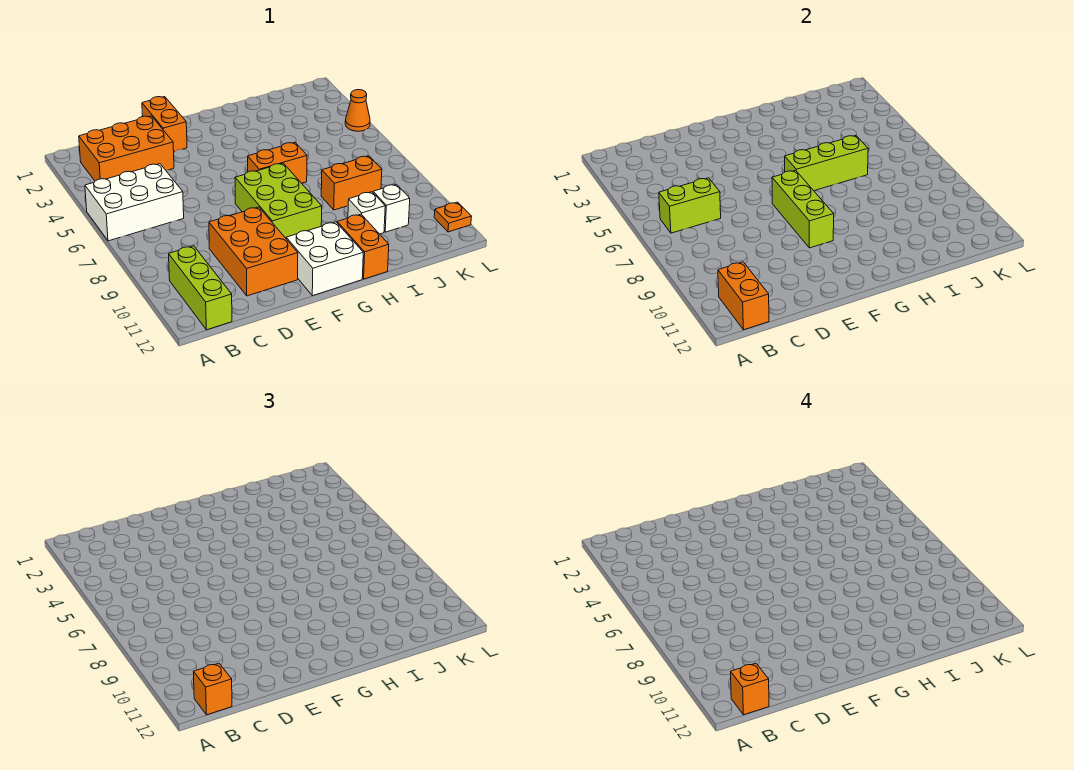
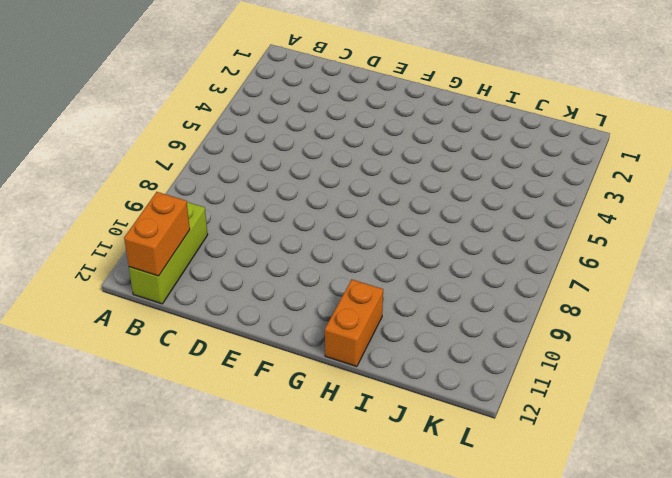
none -> white 2x3 brick [85,164,184,241]
none -> orange 2x3 brick [79,116,174,181]
none -> orange 2x3 brick [209,207,298,296]

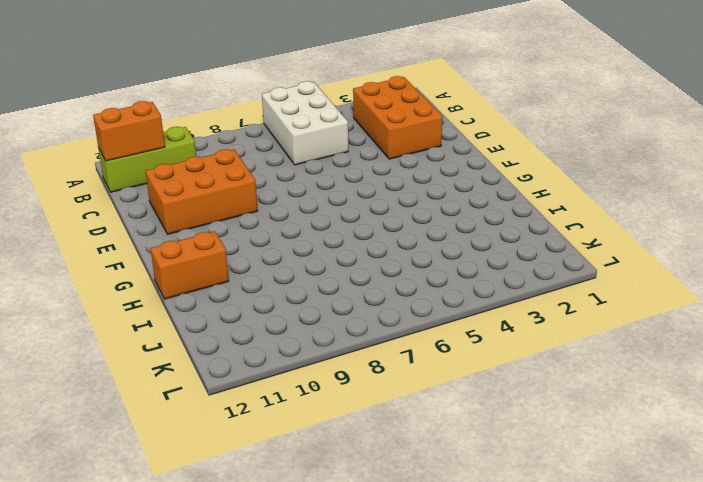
none -> orange 1x2 brick [142,97,187,152]
none -> lime 2x3 brick [235,163,322,238]
none -> white 2x2 brick [286,222,363,296]

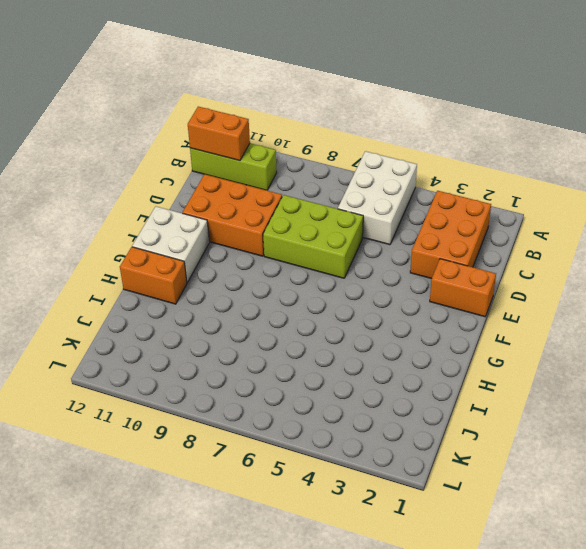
lime 2x3 brick [263,195,363,278] -> lime 2x3 brick moved to [235,163,322,238]
none -> orange 1x2 brick [248,142,307,183]
none -> orange 1x2 brick [321,156,382,210]
none -> white 1x1 brick [348,192,385,234]

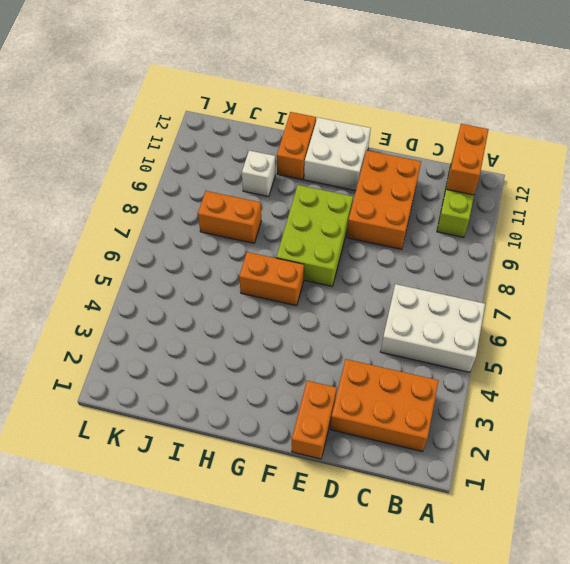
none -> white 1x1 brick [373,184,410,232]
none -> orange 1x1 cone [345,90,370,131]
none -> orange 1x1 plate [434,202,472,232]

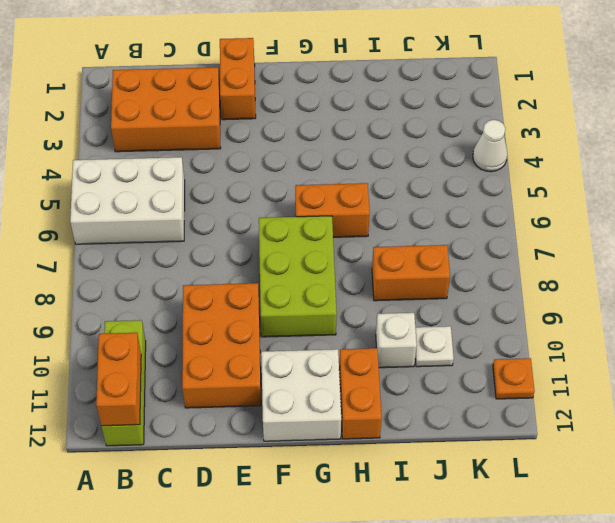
white 1x1 plate [415,326,454,367] -> white 1x1 brick [373,184,410,232]
white 1x1 cone [473,120,507,172] -> orange 1x1 cone [345,90,370,131]
none -> lime 1x2 brick [659,178,721,233]
none -> lime 1x3 brick [772,170,834,248]
none -> lime 1x3 brick [785,136,868,191]

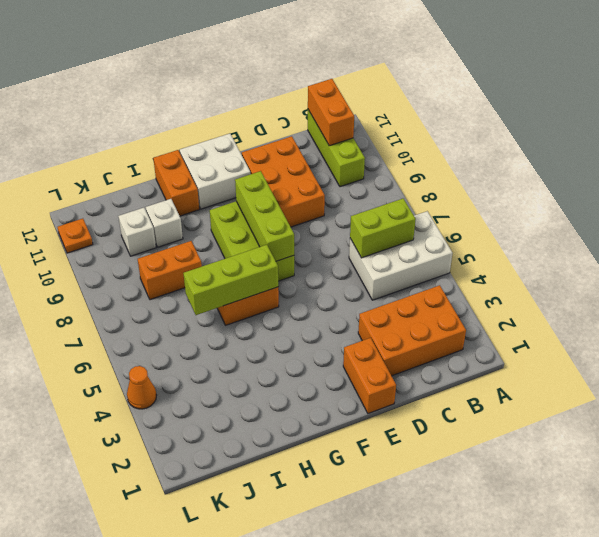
none -> orange 1x1 brick [194,663,232,715]
none -> orange 1x1 brick [731,663,769,715]

